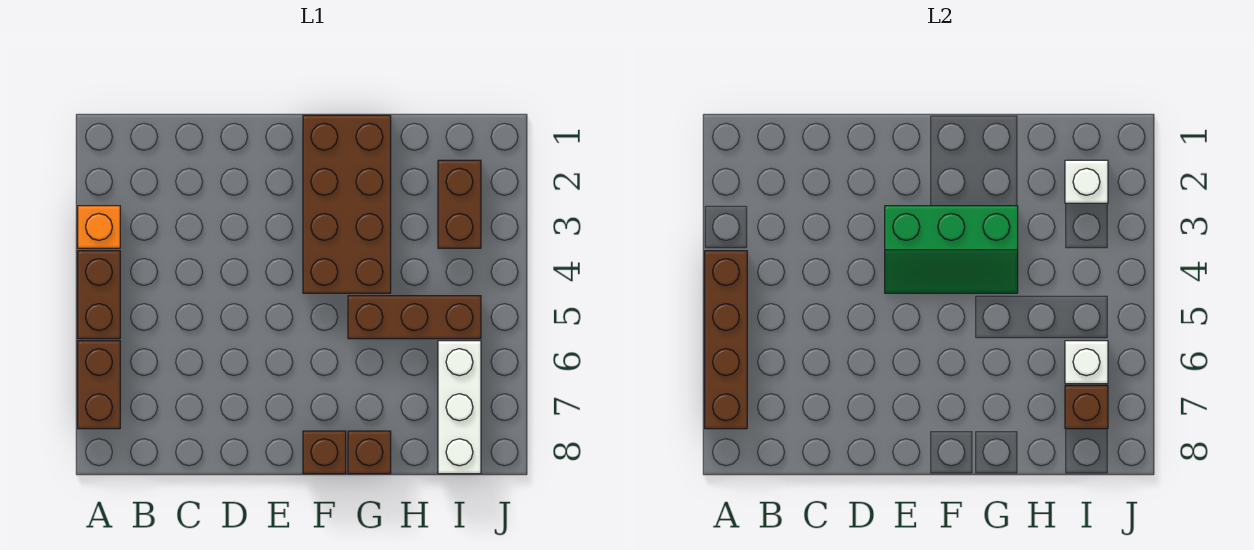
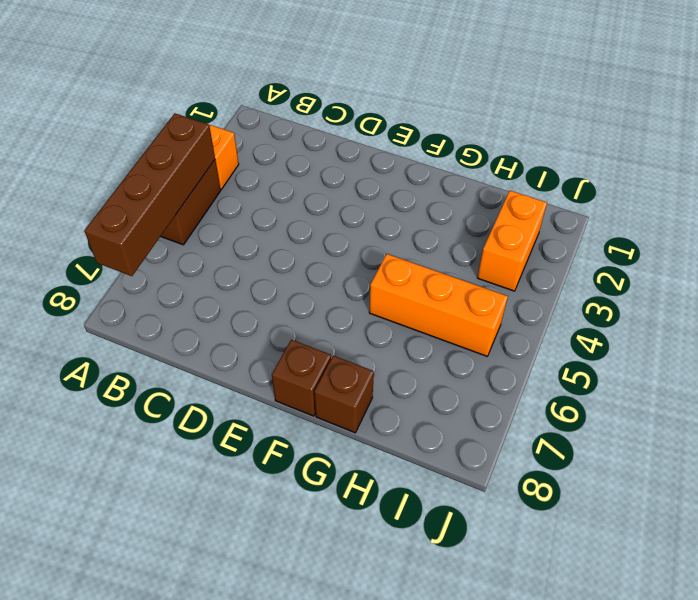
orange 1x3 brick [369,254,508,356] -> brown 1x3 brick [348,296,481,339]
orange 1x2 brick [477,191,547,291] -> brown 1x2 brick [438,160,481,248]
none -> brown 1x2 brick [78,341,120,429]
none -> brown 2x4 brick [303,115,391,293]
none -> white 1x3 brick [438,341,481,474]

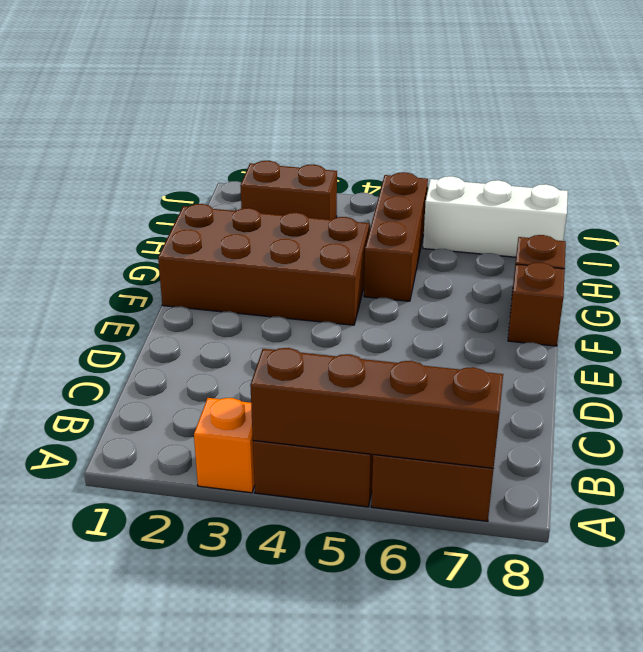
none -> green 2x3 slope [885,206,1018,293]
none -> white 1x1 brick [1065,160,1108,203]
none -> white 1x1 brick [1065,341,1108,384]

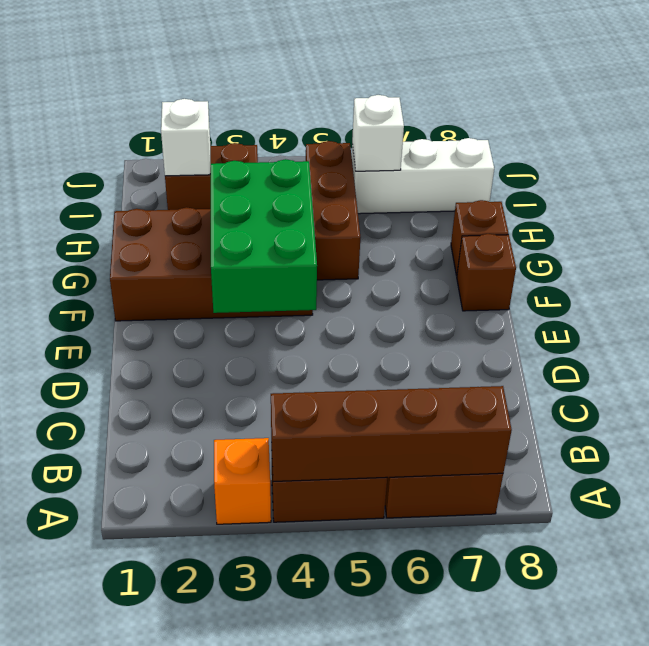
green 2x3 brick [211,159,317,313] -> green 2x3 slope [885,206,1018,293]
none -> brown 1x1 brick [1065,386,1108,429]

